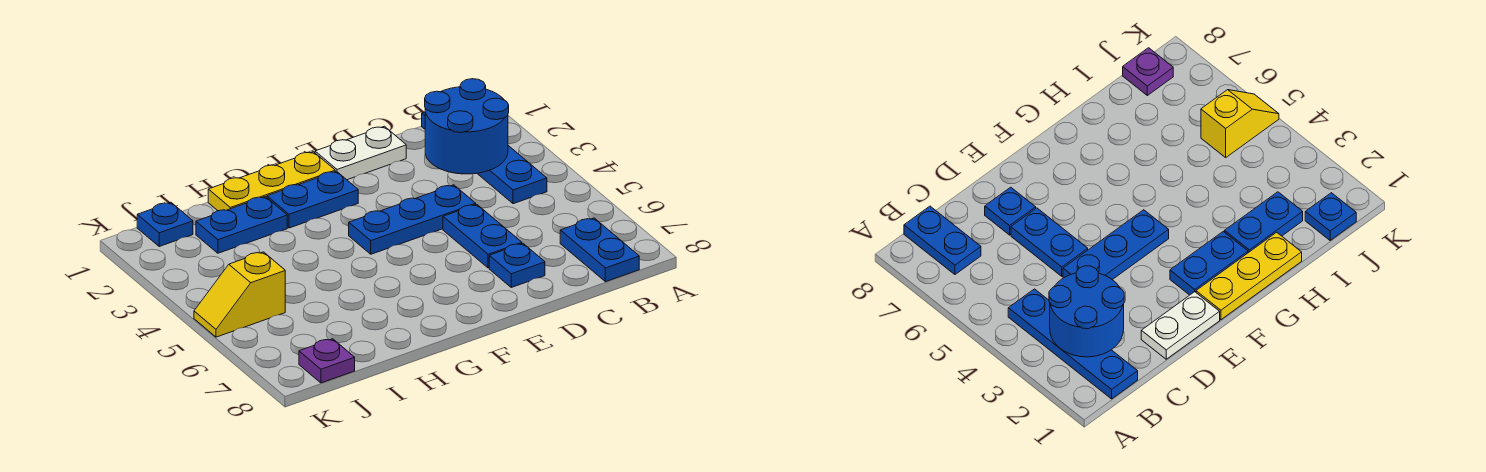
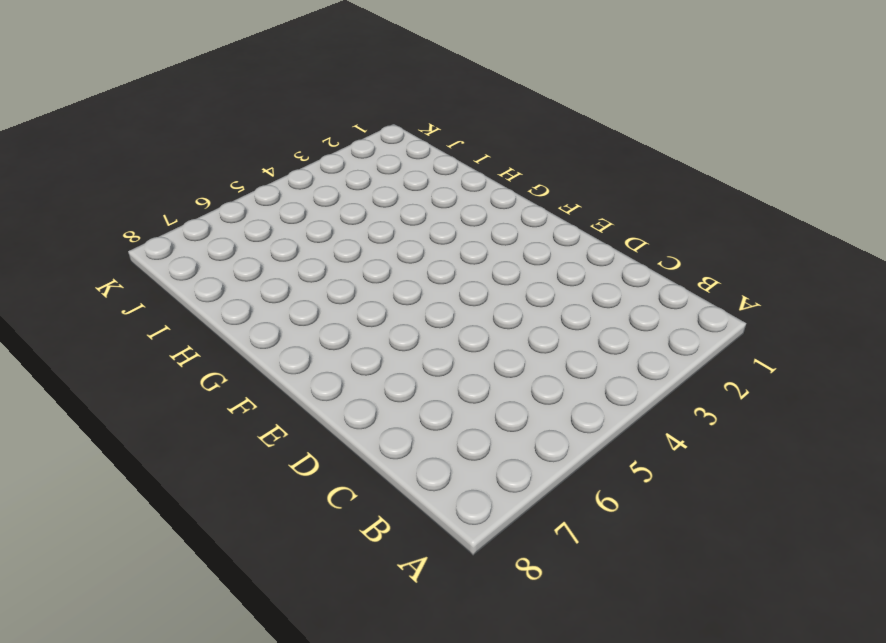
none -> blue 1x4 plate [422,112,547,204]
none -> blue 1x2 plate [560,218,639,282]
none -> white 1x2 plate [315,126,406,180]

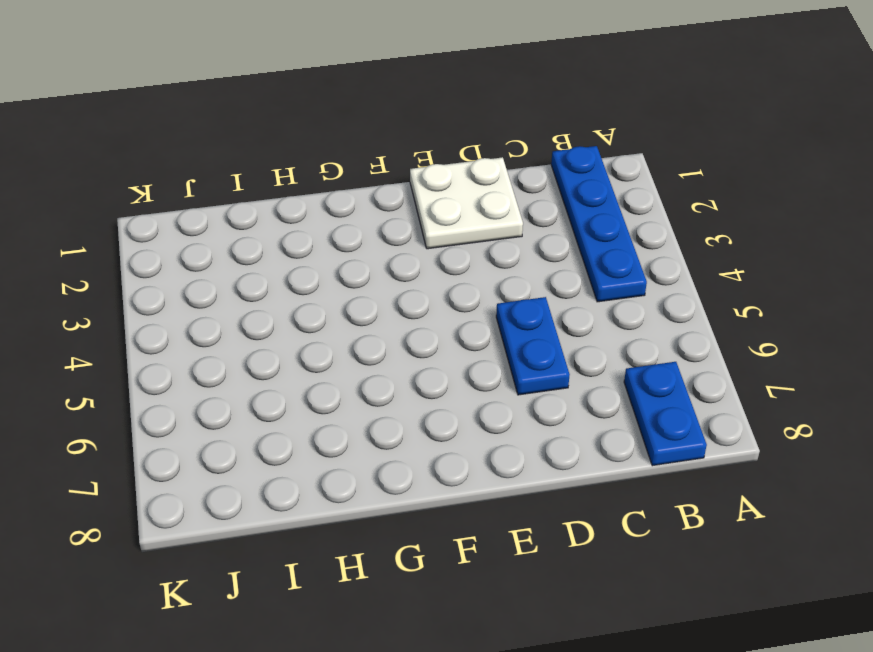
white 2x2 plate [410,157,523,249] -> white 1x2 plate [315,126,406,180]
none -> blue 1x3 plate [349,185,476,254]
none -> blue 1x1 plate [489,244,545,287]
none -> yellow 1x3 plate [208,152,335,211]

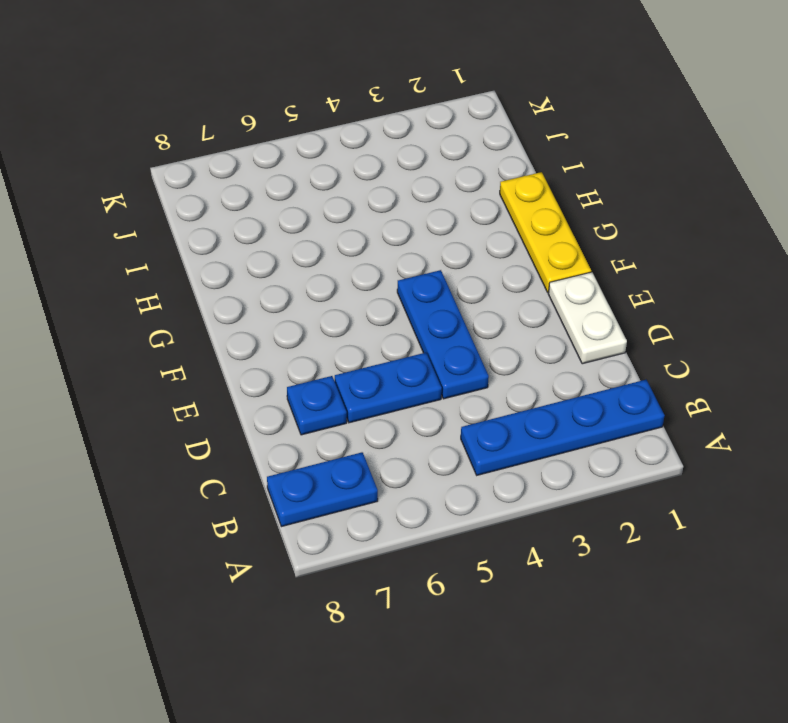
none -> blue 1x2 plate [267,171,358,228]
none -> blue 1x2 plate [196,197,287,253]
none -> blue 1x1 plate [137,202,193,246]

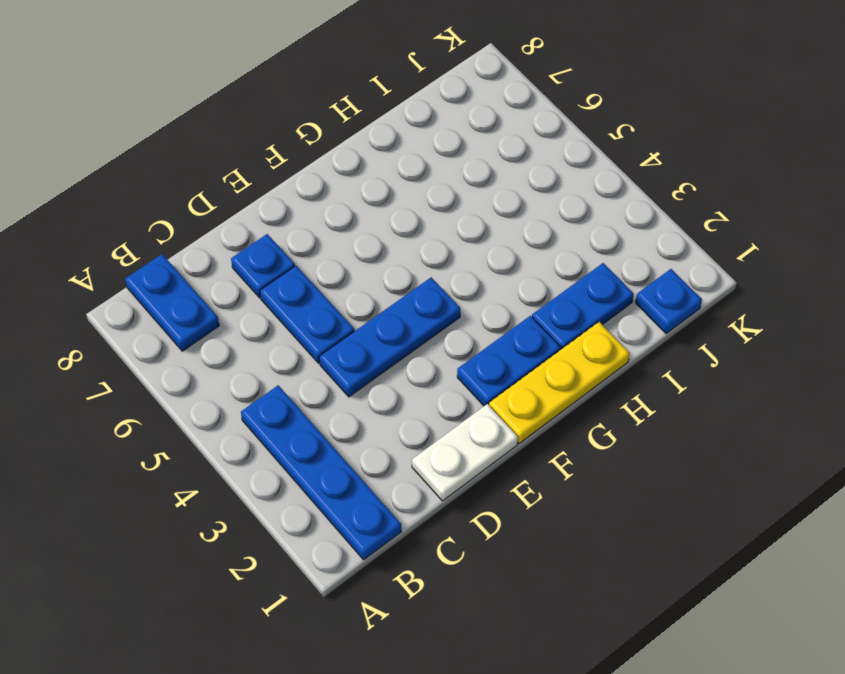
none -> yellow 1x2 slope [194,252,285,337]
none -> purple 1x1 plate [299,339,355,383]
none -> blue 2x2 round brick [425,79,509,174]

